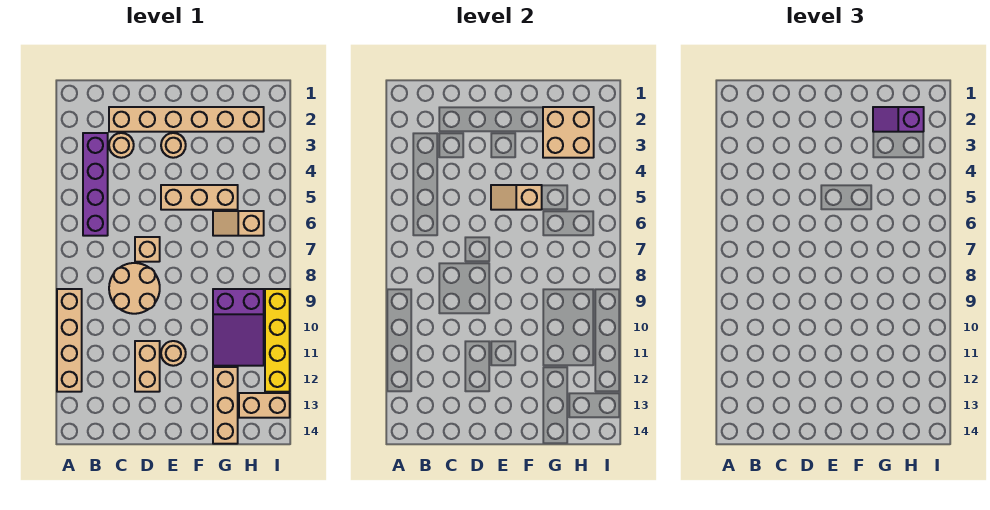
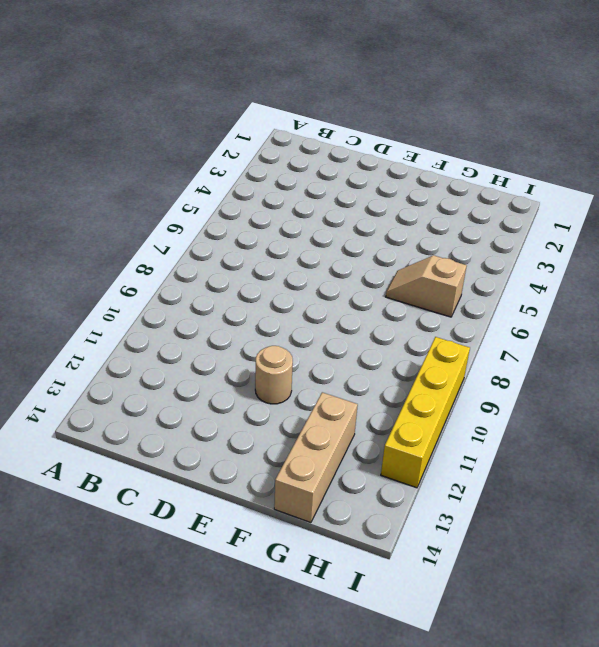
none -> tan 1x4 brick [57,289,82,392]
none -> purple 1x4 brick [83,133,108,236]
none -> tan 1x6 brick [109,107,264,132]

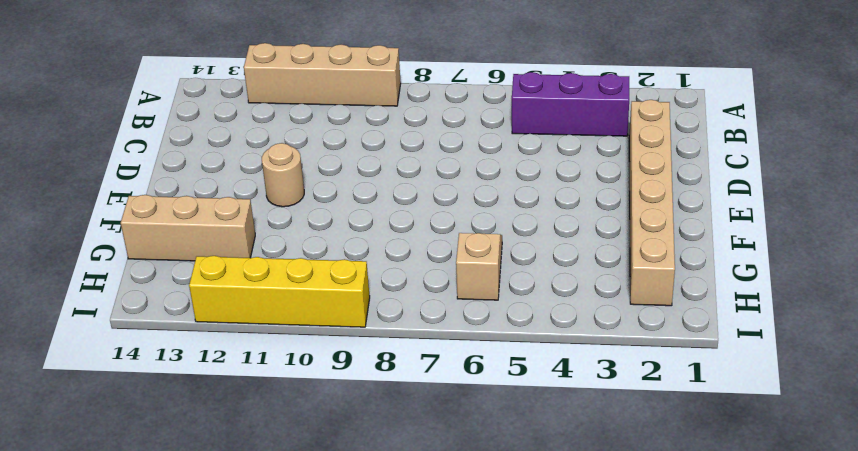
purple 1x3 brick [512,72,629,136] -> purple 1x4 brick [83,133,108,236]
none -> tan 1x1 round brick [109,133,134,158]
none -> tan 2x2 round brick [109,263,160,314]
none -> tan 1x1 brick [135,237,160,262]

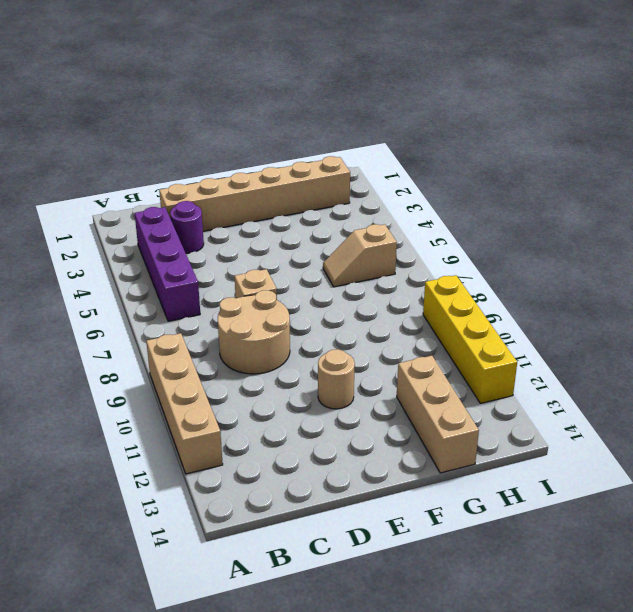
purple 1x1 round brick [170,201,204,253] -> tan 1x1 round brick [109,133,134,158]
none -> tan 1x2 brick [135,341,160,392]
none -> tan 1x1 round brick [161,133,186,158]
none -> tan 1x3 brick [161,185,238,210]

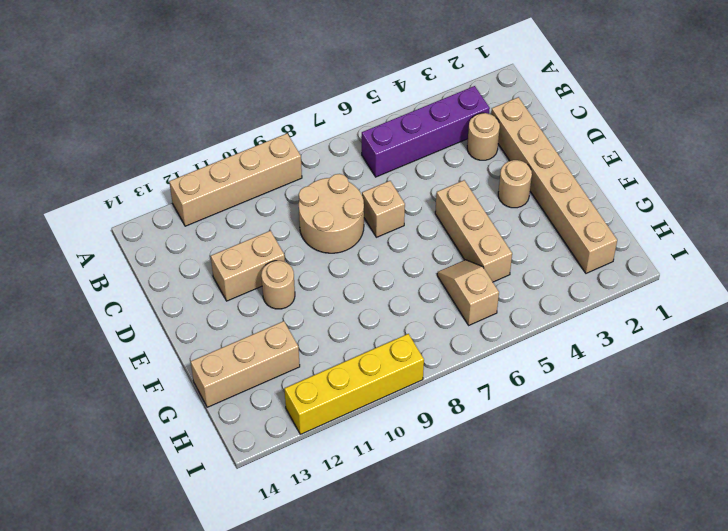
none -> purple 2x3 slope [213,289,264,366]
none -> tan 1x2 brick [239,393,290,418]
none -> tan 1x2 slope [491,185,542,210]

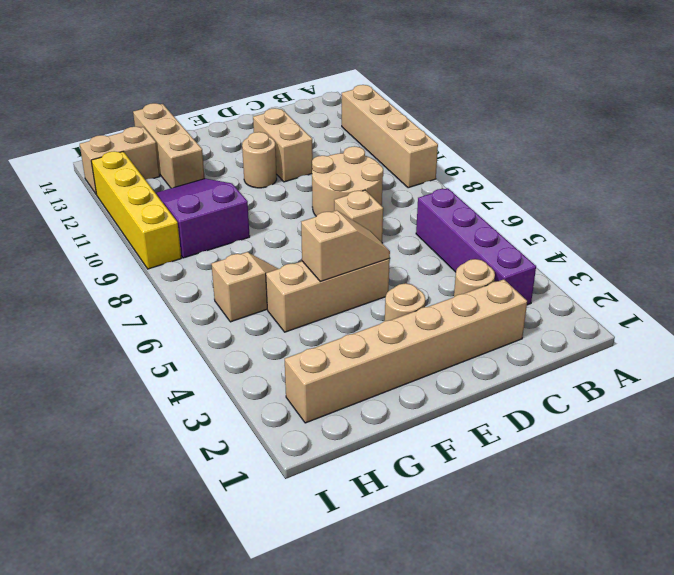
none -> tan 2x2 brick [543,107,594,158]
none -> purple 1x2 slope [873,107,924,132]

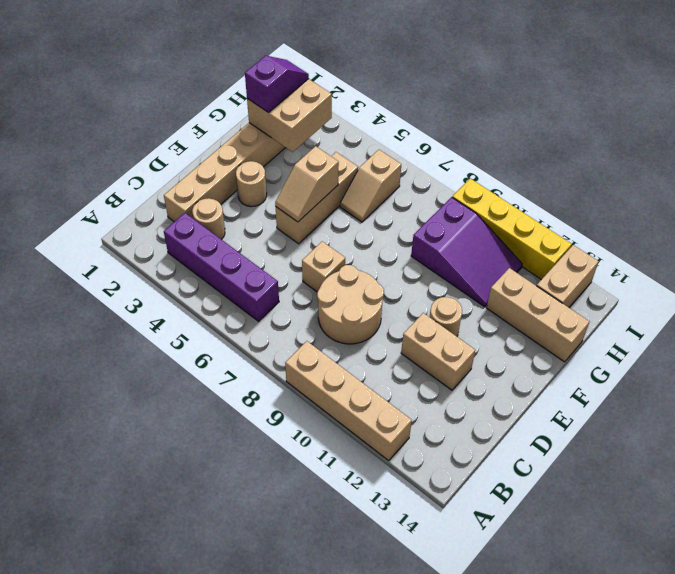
purple 1x2 slope [245,56,309,113] -> purple 1x2 slope turned to [873,107,924,132]

